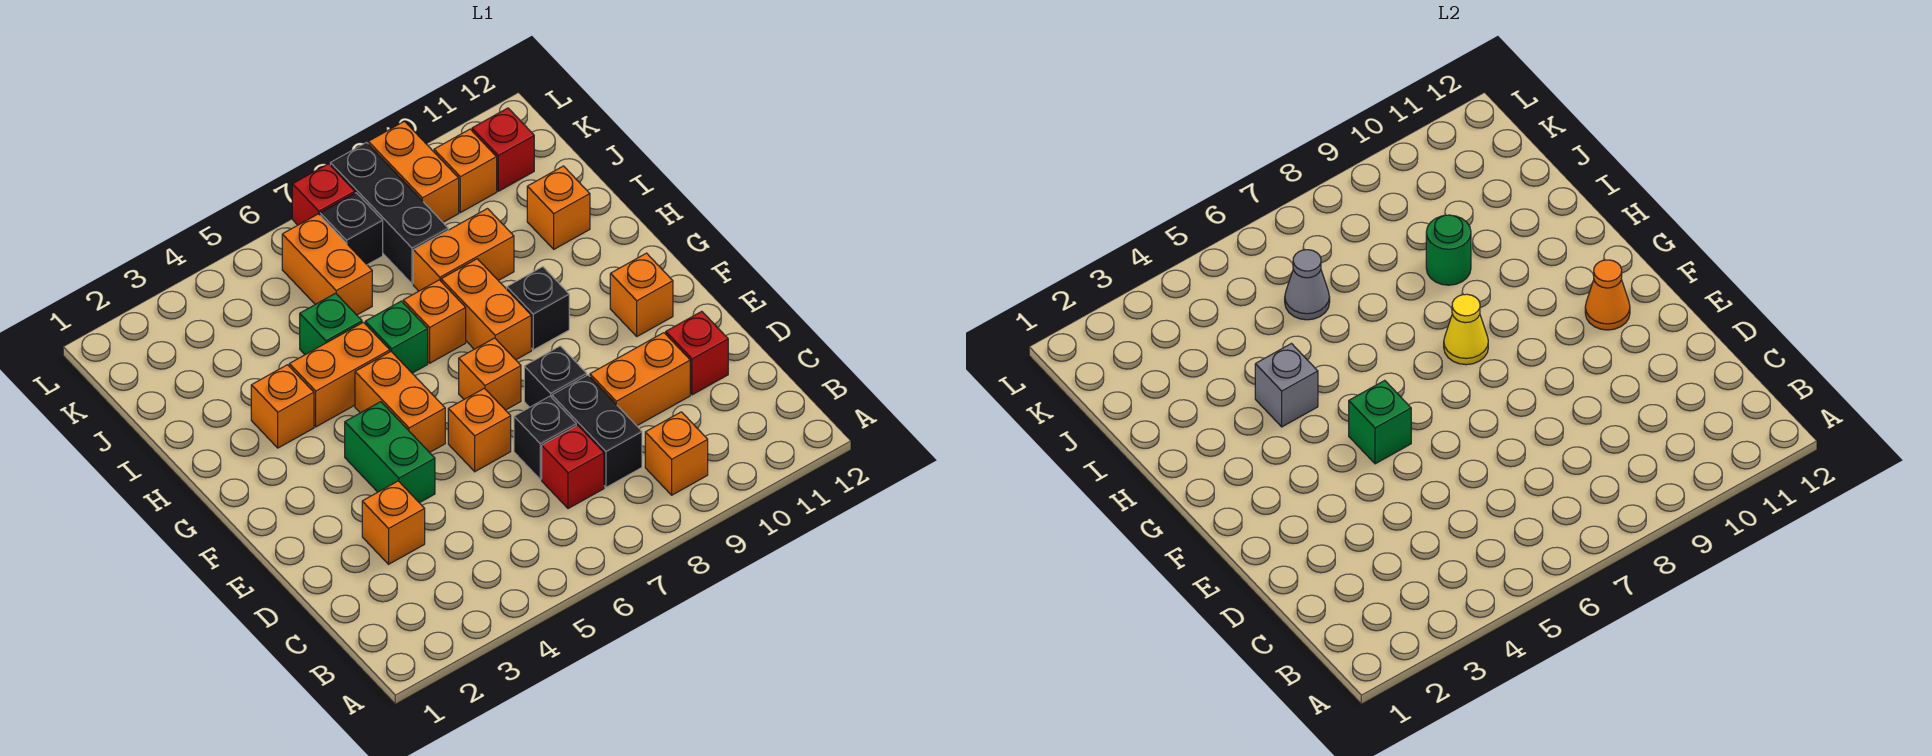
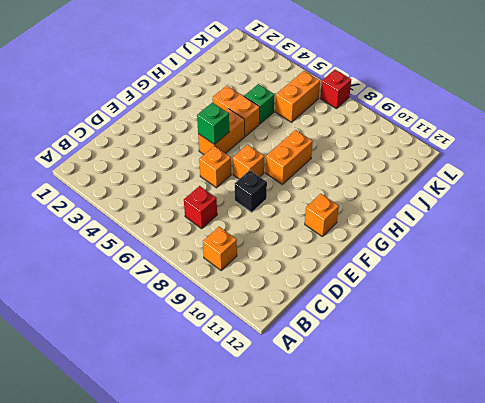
none -> black 1x2 brick [552,375,642,487]
none -> orange 1x1 brick [362,481,425,564]
none -> black 1x1 brick [514,396,576,479]
none -> orange 1x2 brick [590,333,690,426]

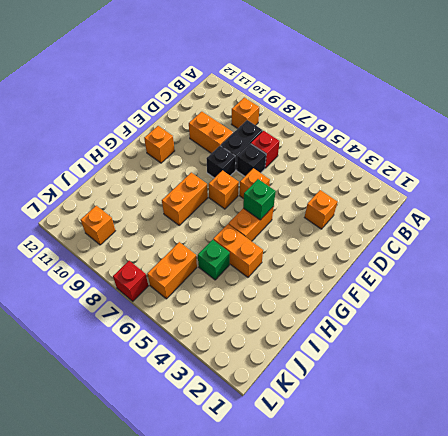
none -> red 1x1 brick [666,311,728,395]
none -> green 1x2 brick [345,402,435,503]
none -> black 1x1 brick [507,267,569,350]
none -> orange 1x1 brick [251,365,314,448]

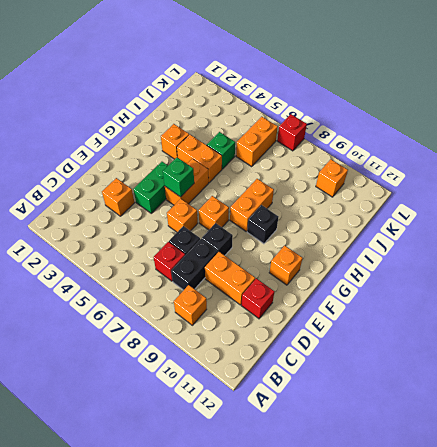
none -> green 1x1 brick [365,301,428,373]
none -> orange 1x1 brick [403,280,466,363]
none -> orange 1x2 brick [413,209,514,291]
none -> orange 1x1 brick [527,166,590,249]

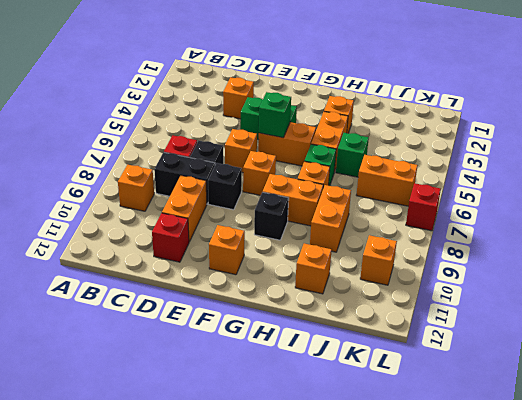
none -> black 1x3 brick [330,143,448,284]
none -> black 1x1 brick [320,193,383,265]
none -> orange 1x2 brick [368,121,459,222]
none -> red 1x1 brick [472,108,534,191]

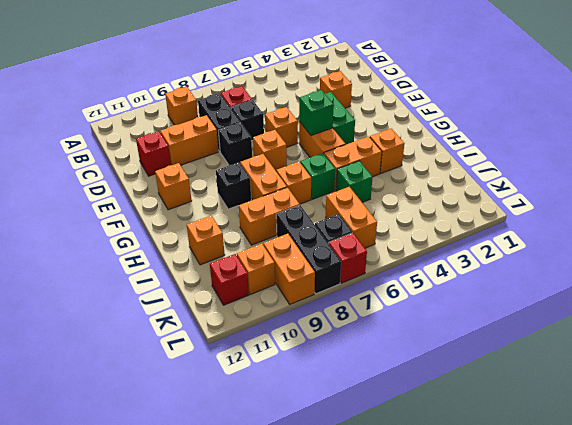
none -> orange 1x1 cone [1585,260,1630,330]
none -> yellow 1x1 cone [1444,294,1488,365]
none -> grey 1x1 brick [1255,344,1318,427]
none -> green 1x1 round brick [1426,215,1471,285]

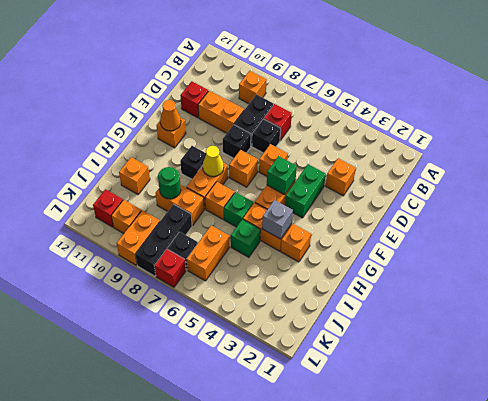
none -> grey 1x1 cone [1285,250,1330,320]

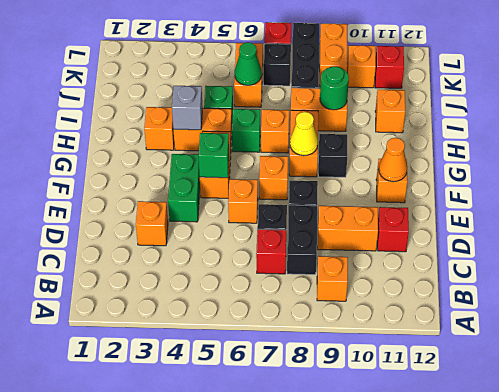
green 1x1 cone [235,42,262,85] -> grey 1x1 cone [1285,250,1330,320]

